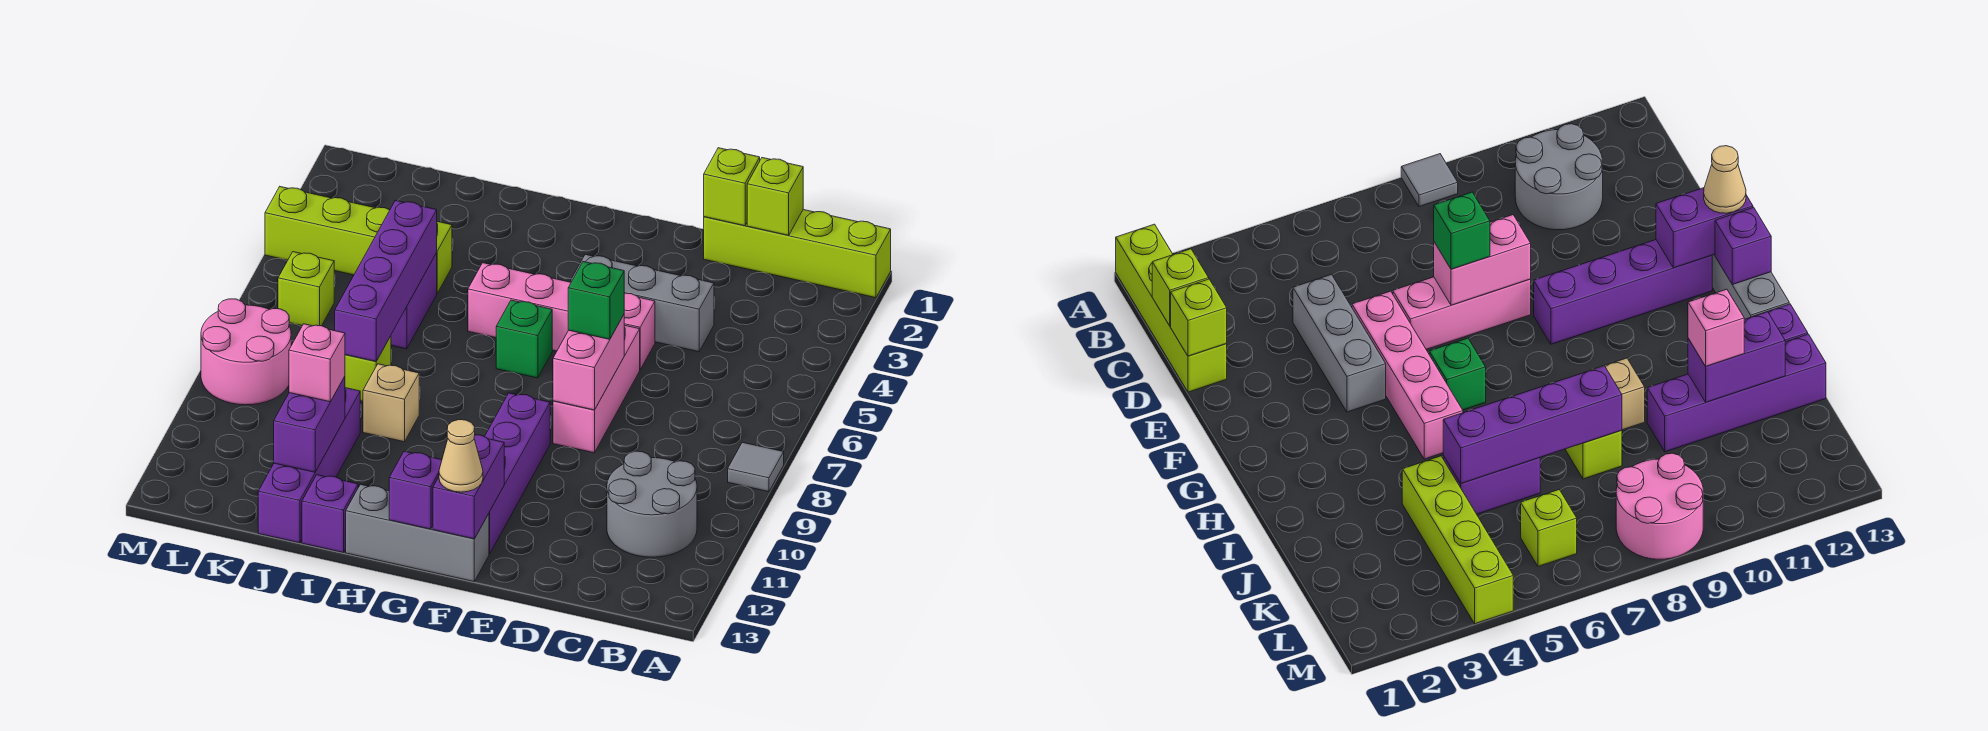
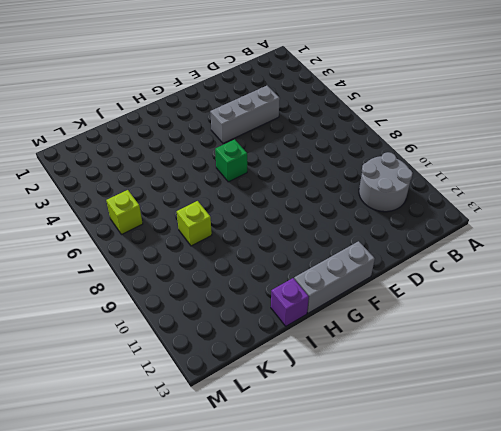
none -> lime 1x4 brick [704,210,891,298]
none -> grey 1x1 tile [728,442,784,492]
none -> pink 1x4 brick [468,263,655,369]

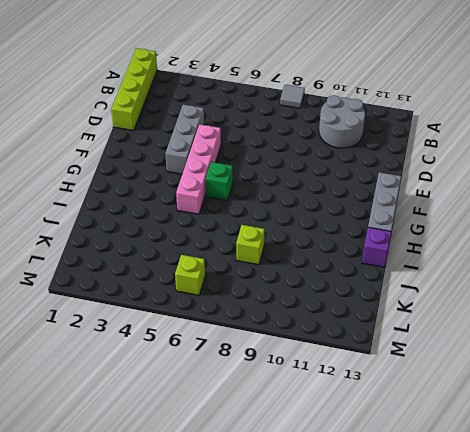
none -> pink 1x3 brick [553,325,640,453]
none -> purple 1x4 brick [485,393,550,554]
none -> tan 1x1 brick [363,364,419,442]

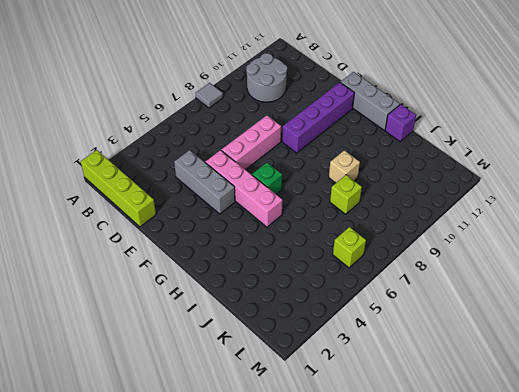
none -> lime 1x4 brick [265,187,452,293]
none -> purple 1x2 brick [391,253,437,349]
none -> purple 1x4 brick [258,388,360,543]

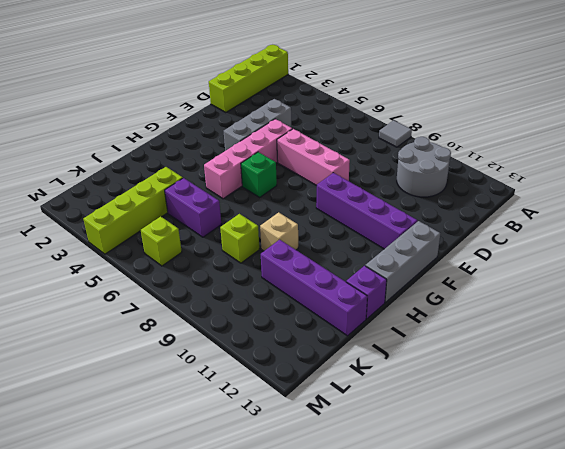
none -> pink 2x2 round brick [201,299,291,405]
none -> lime 1x1 brick [747,158,803,235]
none -> lime 1x1 brick [704,148,760,226]

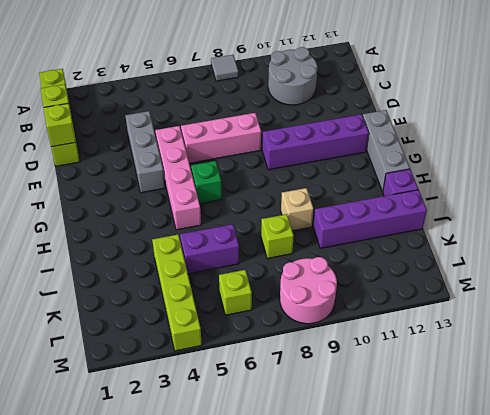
none -> pink 1x2 brick [553,315,624,410]
none -> purple 1x2 brick [433,435,504,539]
none -> purple 1x1 brick [389,451,442,529]

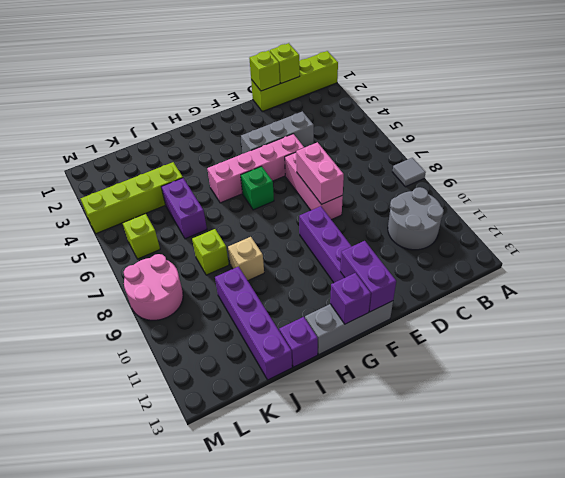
none -> purple 1x4 brick [335,200,437,361]
none -> purple 1x2 brick [274,377,345,472]
none -> green 1x1 brick [568,262,624,339]

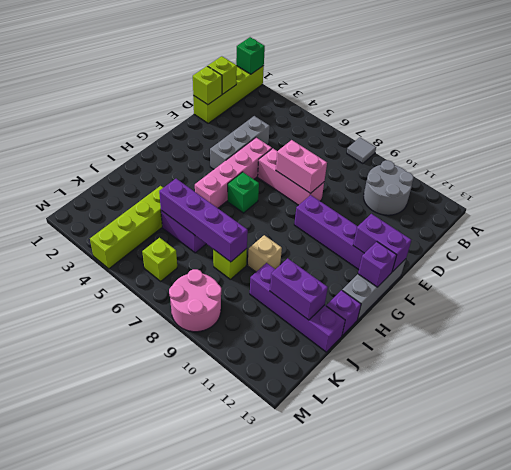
green 1x1 brick [236,37,265,74] -> green 1x1 brick moved to [568,262,624,339]
none -> tan 1x1 cone [439,420,483,492]
none -> pink 1x1 brick [289,324,345,402]

